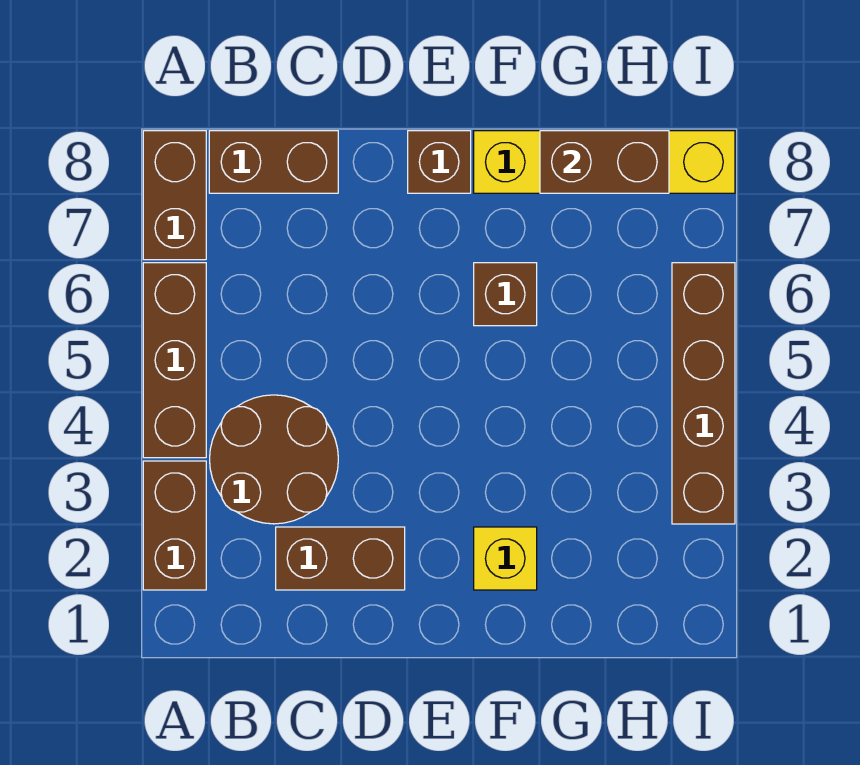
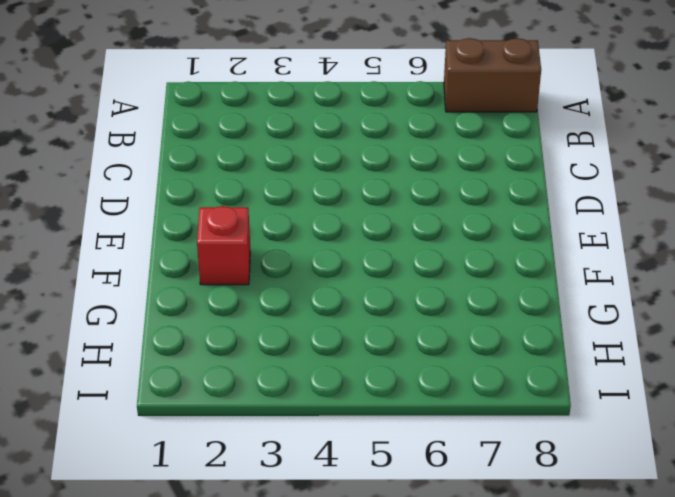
red 1x1 brick [197,206,250,285] -> yellow 1x1 brick [474,527,537,590]
none -> brown 1x2 brick [143,461,206,590]
none -> brown 1x3 brick [143,263,206,458]
none -> brown 2x2 round brick [210,395,338,524]

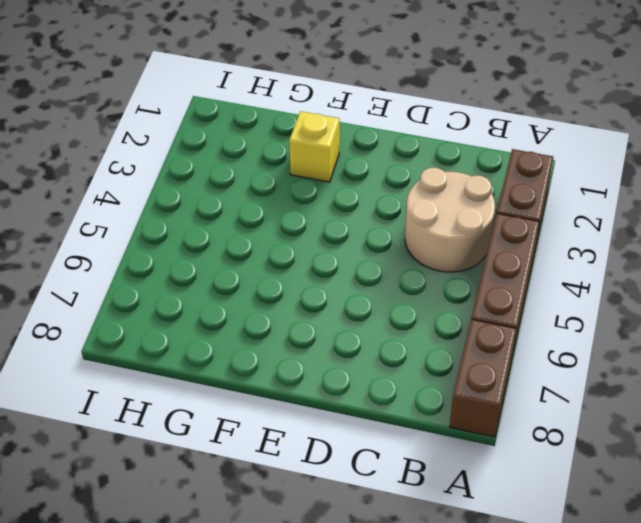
tan 2x2 round brick [405,168,495,272] -> brown 2x2 round brick [210,395,338,524]
none -> brown 1x2 brick [209,131,338,193]
none -> brown 1x2 brick [276,527,405,590]
none -> brown 1x1 brick [408,131,471,193]

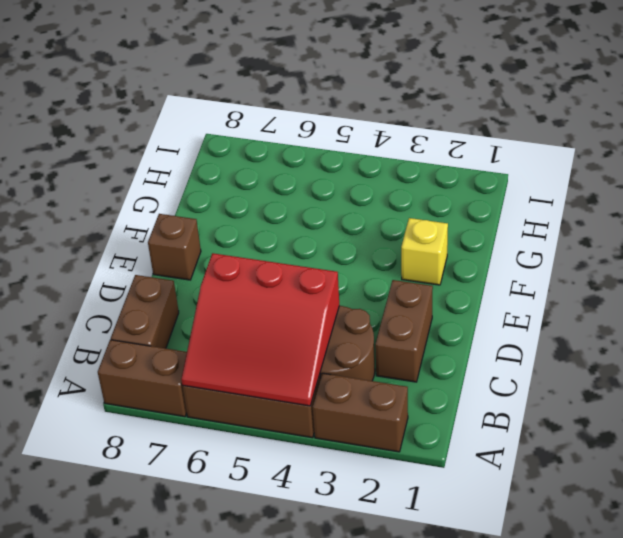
red 3x3 slope [181,253,339,406] -> none
none -> brown 1x1 brick [474,263,537,326]
none -> yellow 1x4 brick [474,131,735,193]
none -> brown 1x4 brick [672,263,735,524]

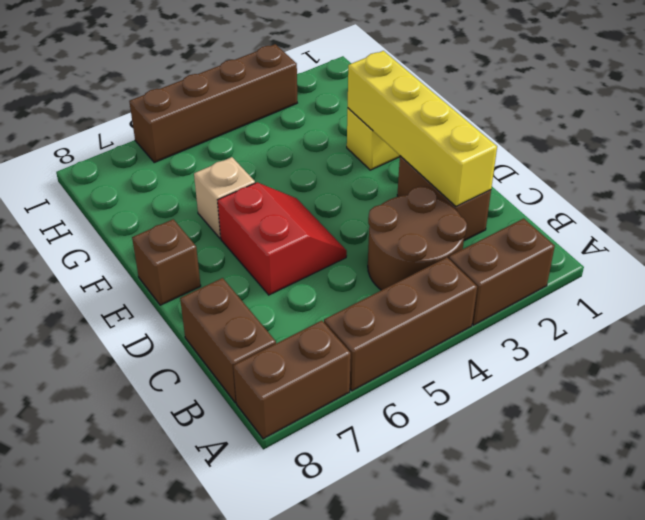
yellow 1x4 brick [348,51,497,206] -> yellow 1x4 brick moved to [474,131,735,193]
red 2x2 slope [218,182,347,295] -> none
tan 1x1 brick [194,157,255,238] -> brown 1x1 brick [474,263,537,326]
none -> brown 1x2 brick [540,131,669,193]

